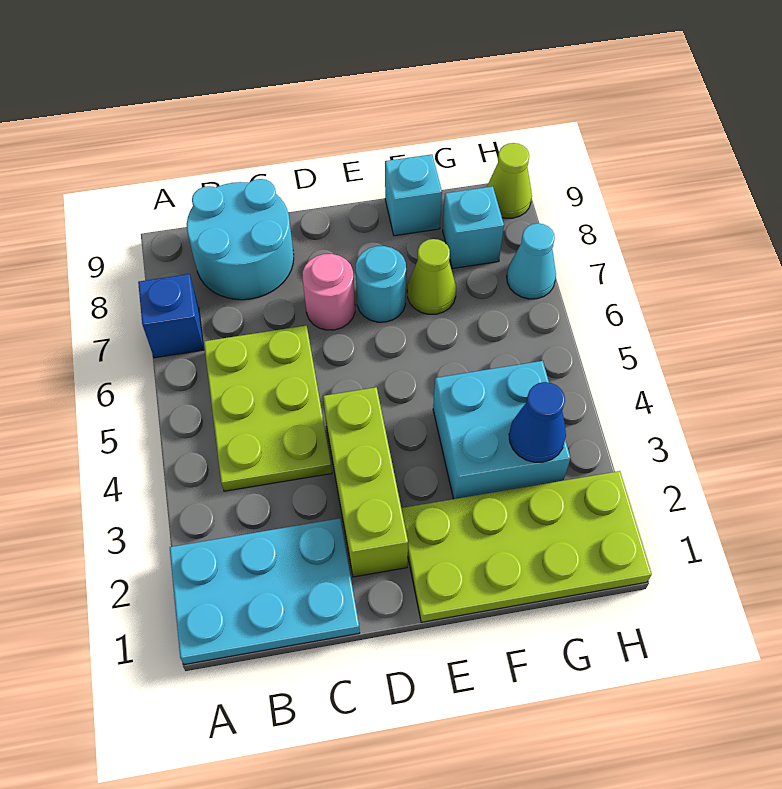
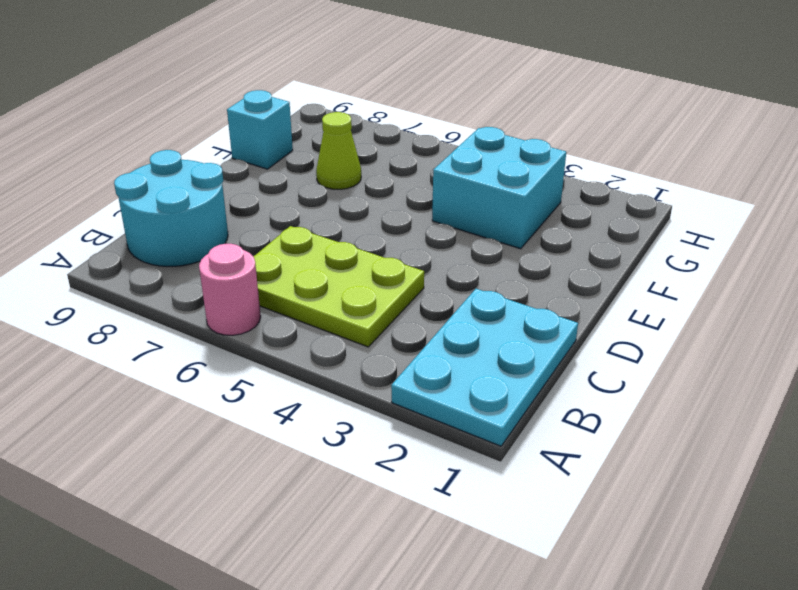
pink 1x1 round brick [199,244,261,335] -> pink 1x1 round brick moved to [303,254,355,330]
none -> blue 1x1 brick [138,274,204,358]
none -> lime 1x3 brick [323,387,408,577]
none -> lime 2x4 plate [401,471,652,622]

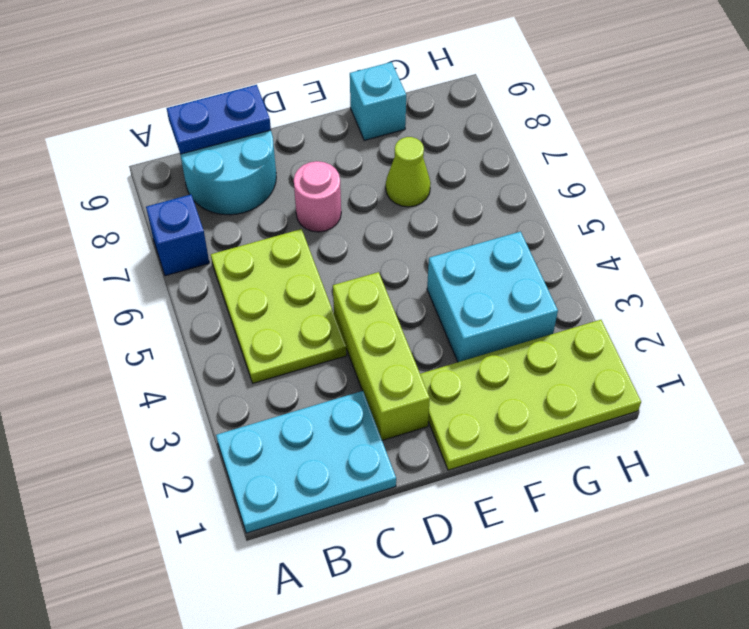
blue 1x2 plate [167,85,271,154] -> none
none -> cyan 1x1 round brick [356,246,406,322]
none -> cyan 1x1 brick [443,186,504,269]
none -> cyan 1x1 cone [507,223,556,299]

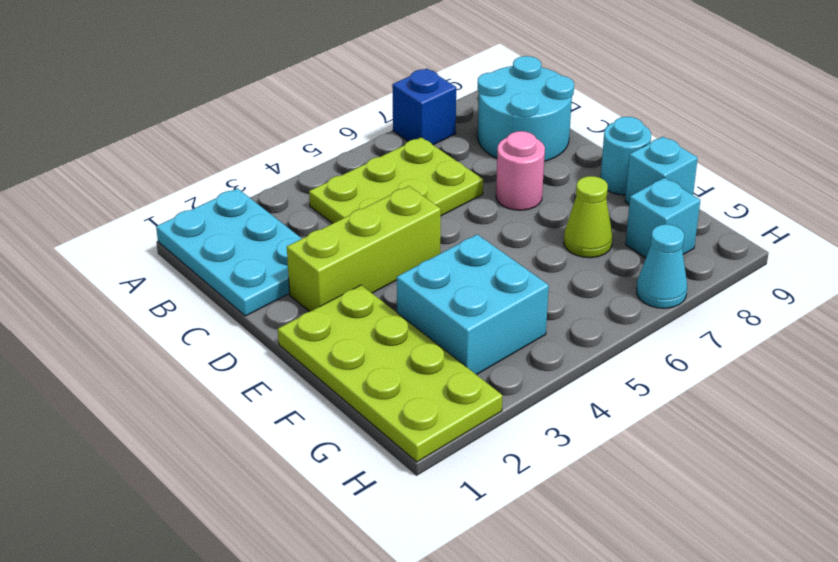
cyan 1x1 round brick [601,117,651,195] -> cyan 1x1 round brick moved to [356,246,406,322]
none -> lime 1x1 cone [487,143,532,218]
none -> blue 1x1 cone [509,382,566,462]

